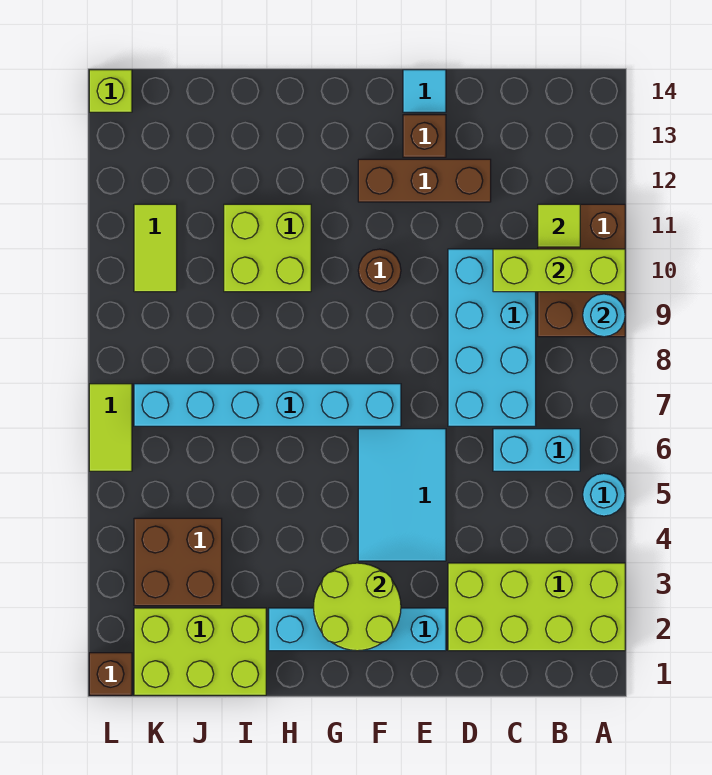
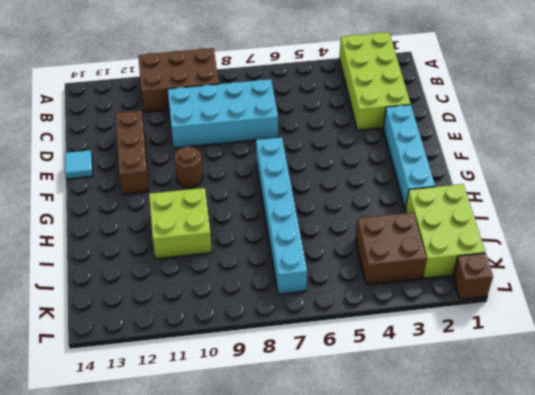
none -> cyan 1x1 round brick [583,473,625,516]
none -> cyan 1x2 brick [493,429,580,471]
none -> cyan 2x3 tile [358,429,446,561]

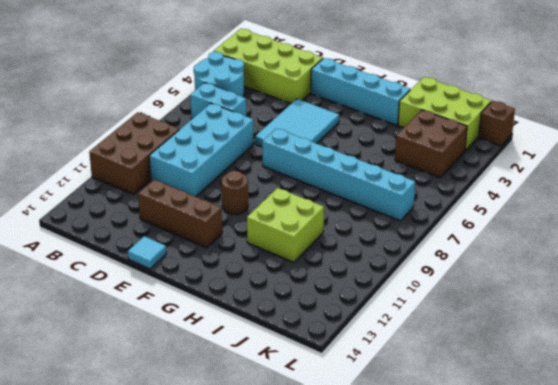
cyan 2x2 round brick [194,52,244,97] -> cyan 1x1 round brick [583,473,625,516]
none -> brown 1x1 brick [403,115,446,157]
none -> lime 1x2 tile [134,204,177,292]
none -> lime 1x2 tile [89,384,132,471]

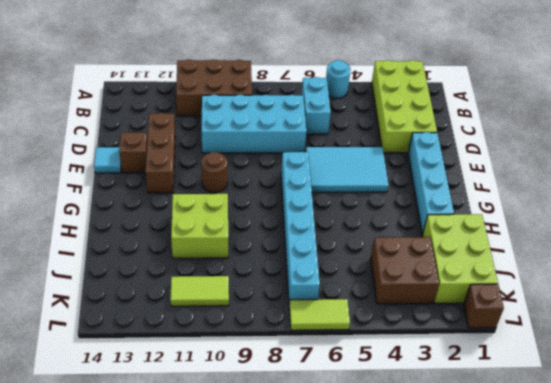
none -> lime 1x1 brick [89,70,132,112]
none -> cyan 1x1 round brick [583,294,625,337]
none -> lime 1x3 brick [493,249,625,292]

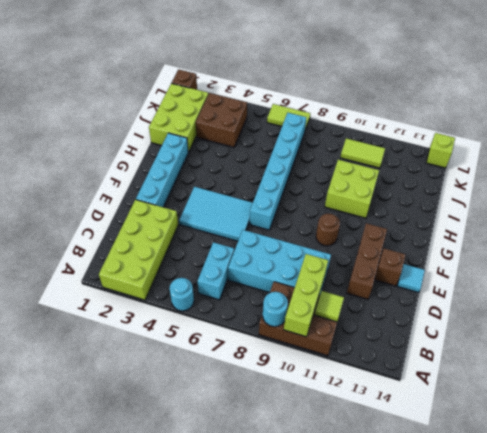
none -> lime 2x2 round brick [313,563,401,651]

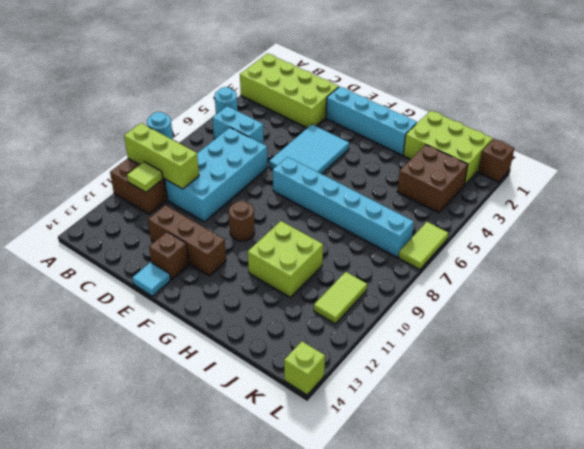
none -> lime 2x2 round brick [313,563,401,651]

